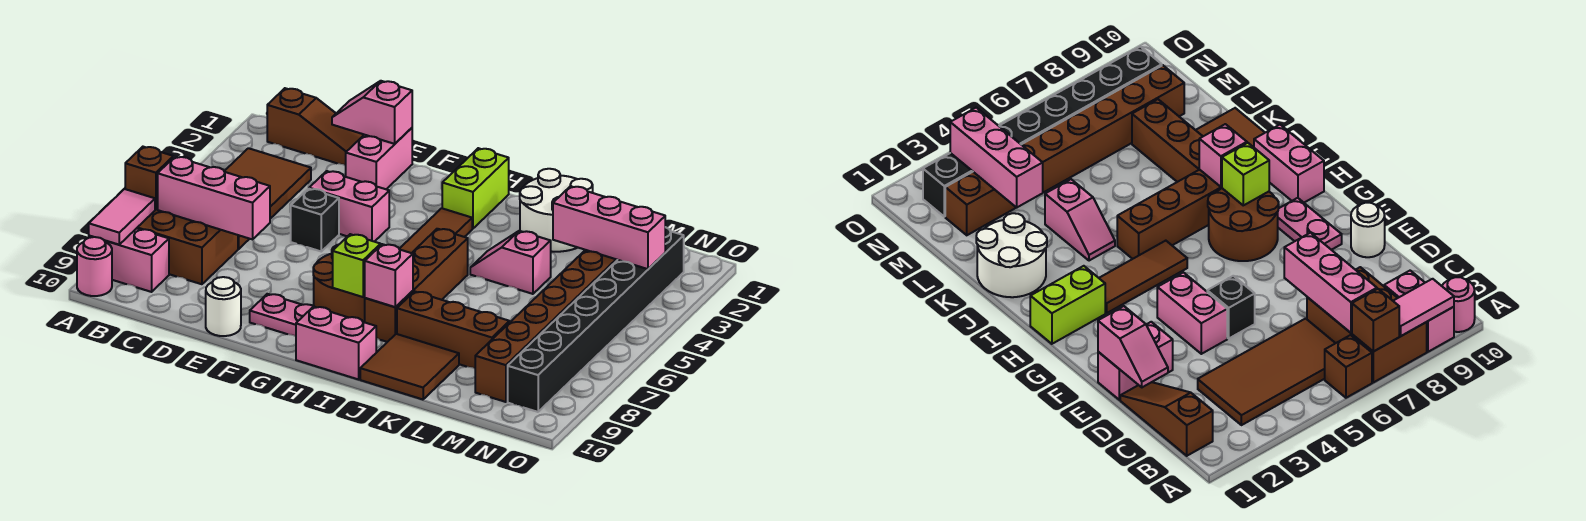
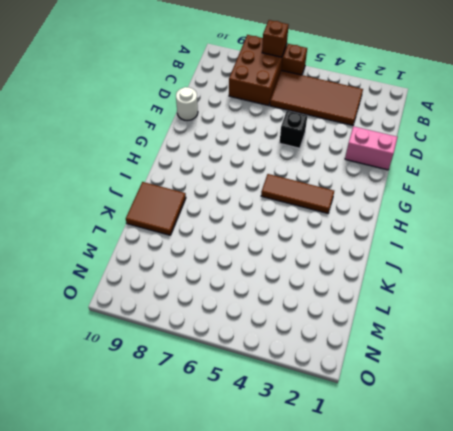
none -> pink 1x2 brick [89,228,169,292]
none -> pink 1x1 round brick [77,237,112,296]
none -> brown 1x3 slope [267,88,363,166]

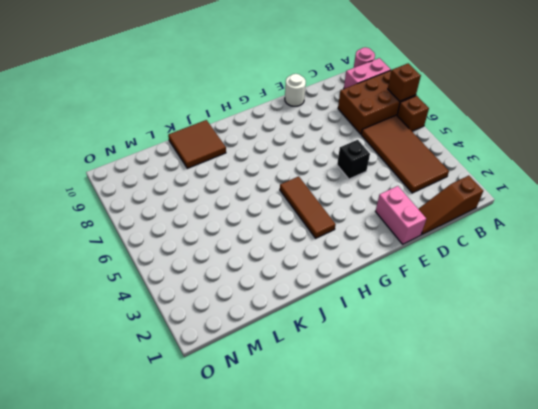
none -> pink 1x2 brick [309,171,389,242]
none -> pink 1x2 plate [250,294,314,336]
none -> brown 2x2 round brick [313,245,365,322]

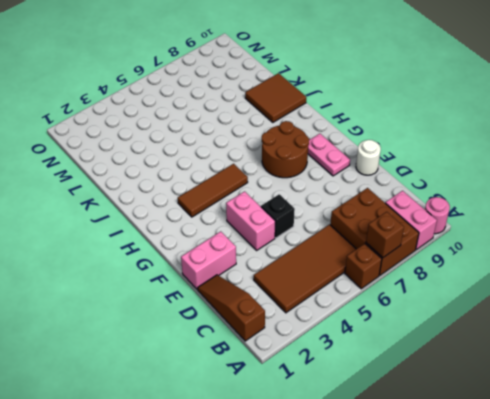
none -> lime 1x2 brick [442,148,509,229]
none -> pink 1x2 brick [296,307,376,379]
none -> brown 1x4 brick [365,229,468,342]

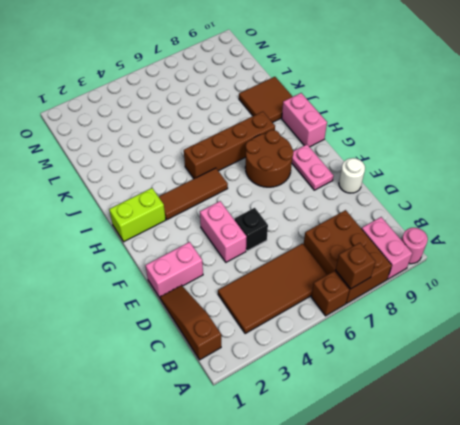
none -> white 2x2 round brick [520,169,593,252]
none -> pink 1x2 slope [470,231,551,294]
none -> brown 1x3 brick [397,291,510,368]

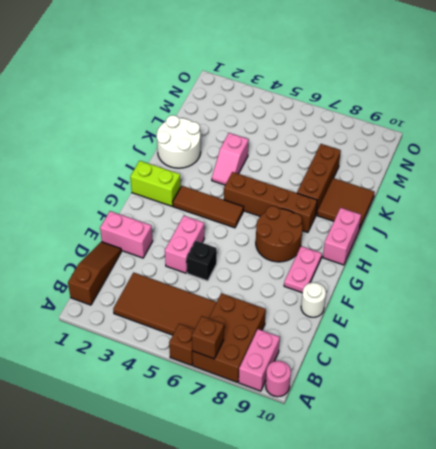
none -> brown 1x8 brick [475,250,617,402]
none -> black 1x8 brick [508,227,684,412]
none -> pink 1x2 tile [89,189,155,245]

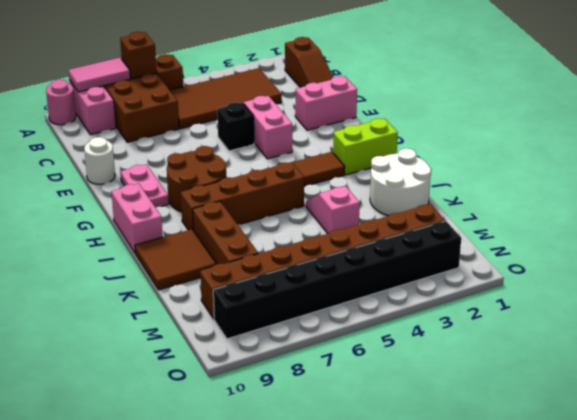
none -> pink 1x3 brick [158,157,270,239]
none -> pink 1x2 slope [332,81,412,144]
none -> lime 1x1 brick [333,234,381,297]

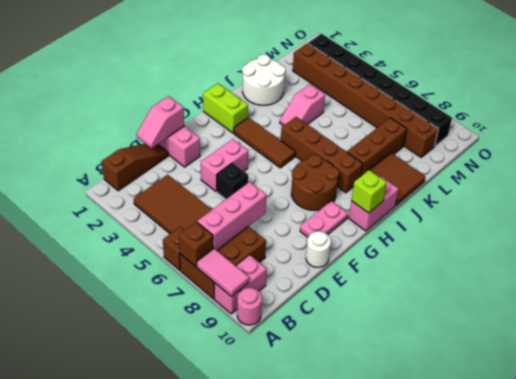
lime 1x1 brick [351,170,387,213] -> lime 1x1 brick moved to [333,234,381,297]
none -> pink 1x1 brick [365,244,413,307]
none -> pink 1x3 brick [553,186,665,269]

